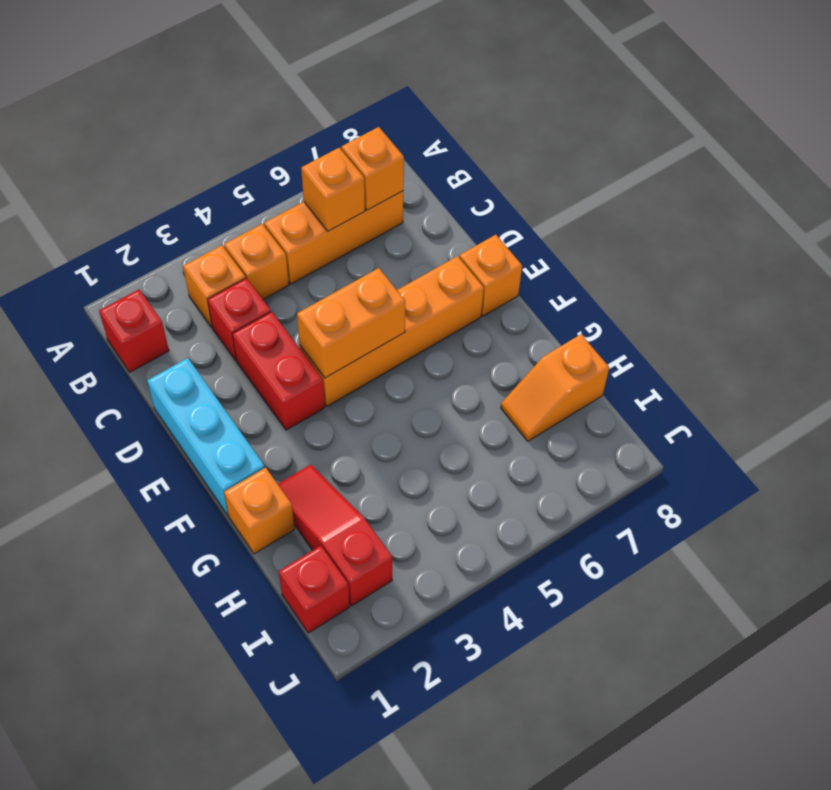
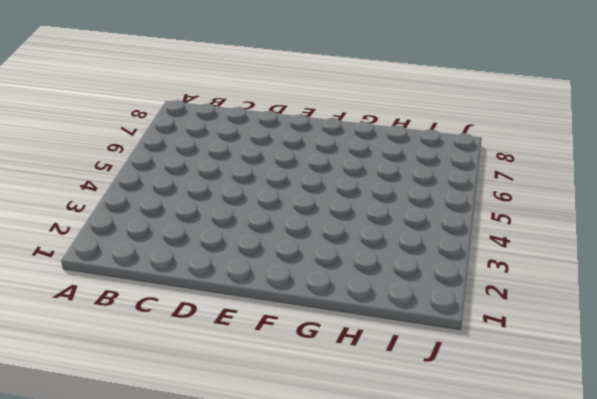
none -> red 1x1 brick [99,289,169,372]
none -> orange 1x1 brick [183,245,246,327]
none -> orange 1x1 brick [224,224,289,299]

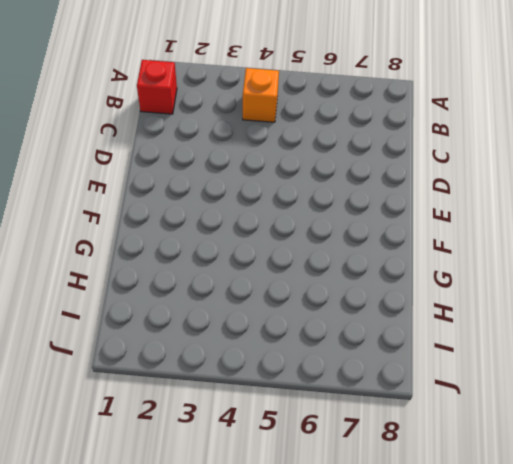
none -> orange 1x1 brick [183,245,246,327]
none -> orange 1x3 brick [264,191,403,284]
none -> red 1x1 brick [207,278,271,361]

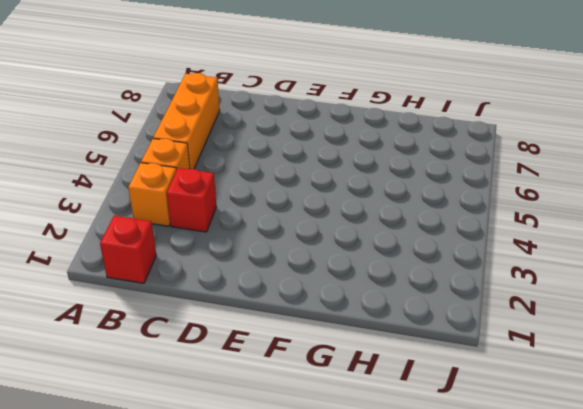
none -> cyan 1x3 brick [147,358,265,516]
none -> red 1x2 brick [232,312,325,430]
none -> orange 1x4 brick [300,256,484,406]

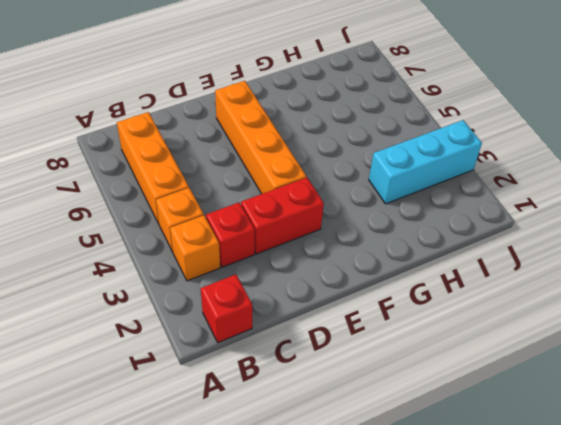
cyan 1x3 brick [369,120,482,204] -> cyan 1x3 brick moved to [147,358,265,516]
none -> orange 1x1 brick [459,235,522,316]
none -> orange 1x1 brick [224,468,295,554]
none -> red 1x3 slope [278,465,392,606]

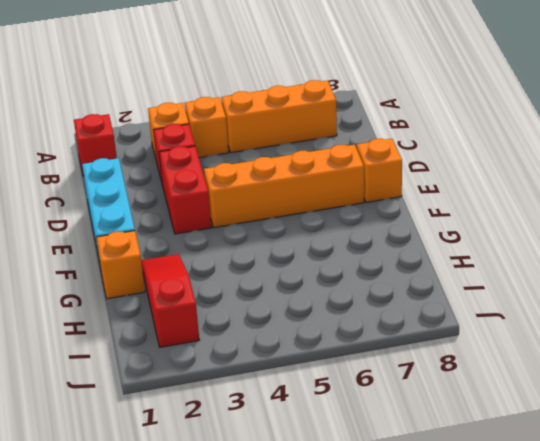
none -> orange 1x2 slope [501,334,609,441]
none -> red 1x1 brick [279,546,350,633]
none -> orange 1x1 brick [301,148,365,231]

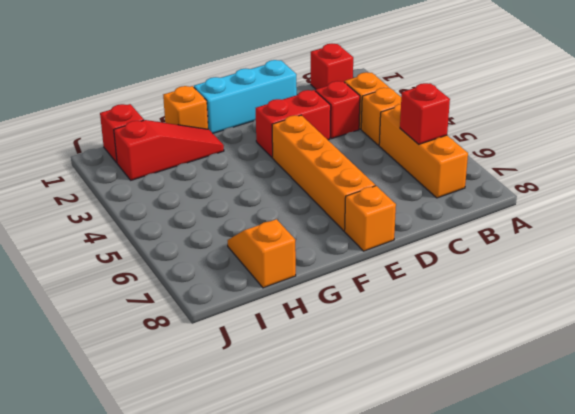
red 1x1 brick [400,83,450,144] -> orange 1x1 brick [301,148,365,231]
none -> orange 1x1 brick [341,127,404,210]
none -> orange 1x2 brick [297,268,406,378]

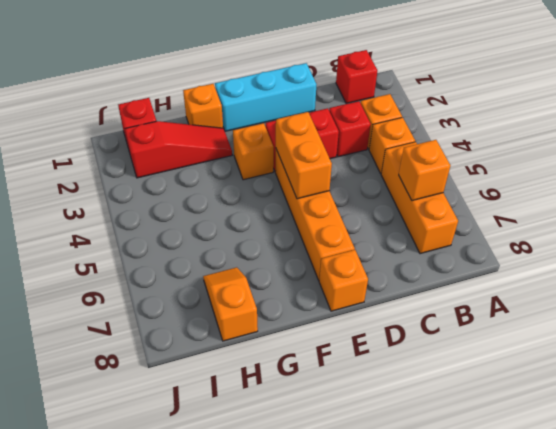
orange 1x1 brick [233,123,274,180] -> orange 1x1 brick moved to [341,127,404,210]

